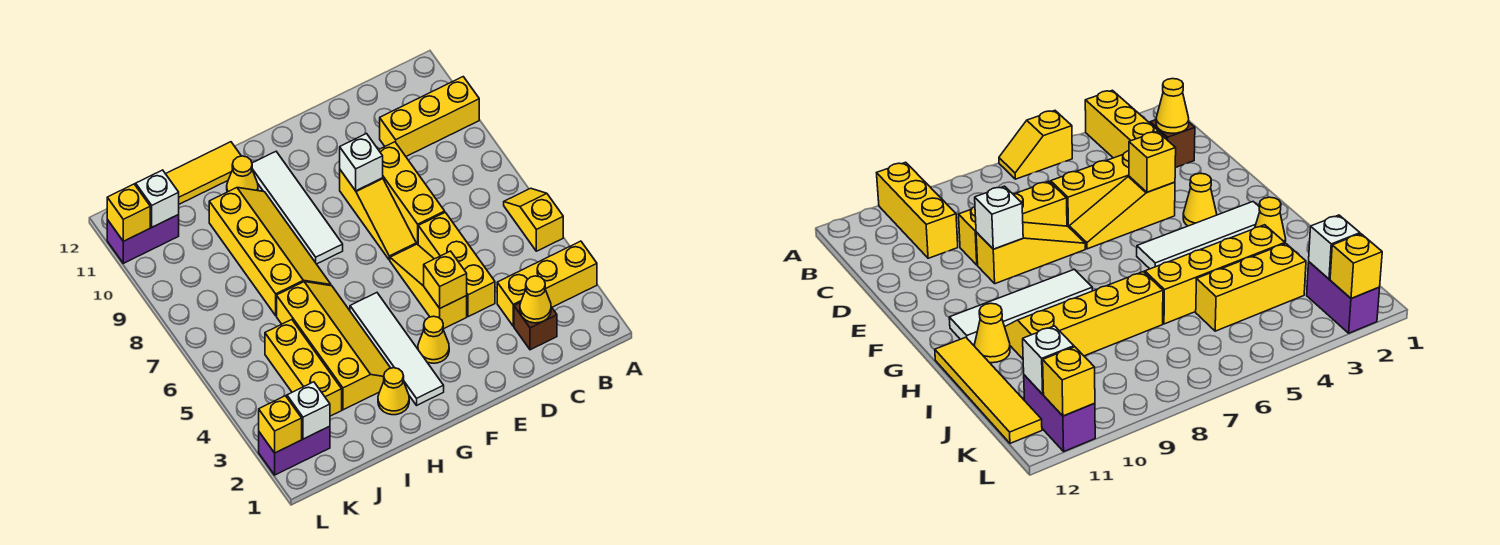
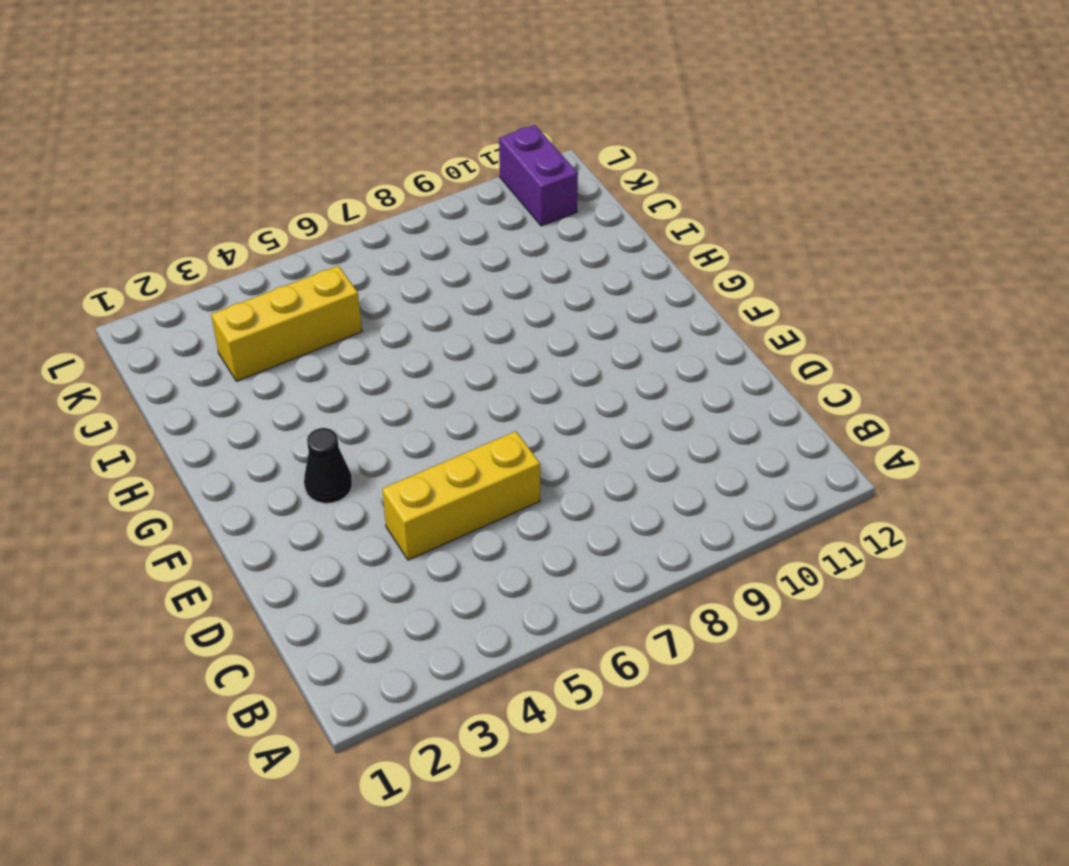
black 1x1 cone [304,428,352,503] -> yellow 1x1 cone [418,316,449,363]
none -> yellow 1x3 brick [497,241,597,326]
none -> yellow 1x2 slope [504,188,563,251]
none -> yellow 1x3 brick [380,77,479,156]

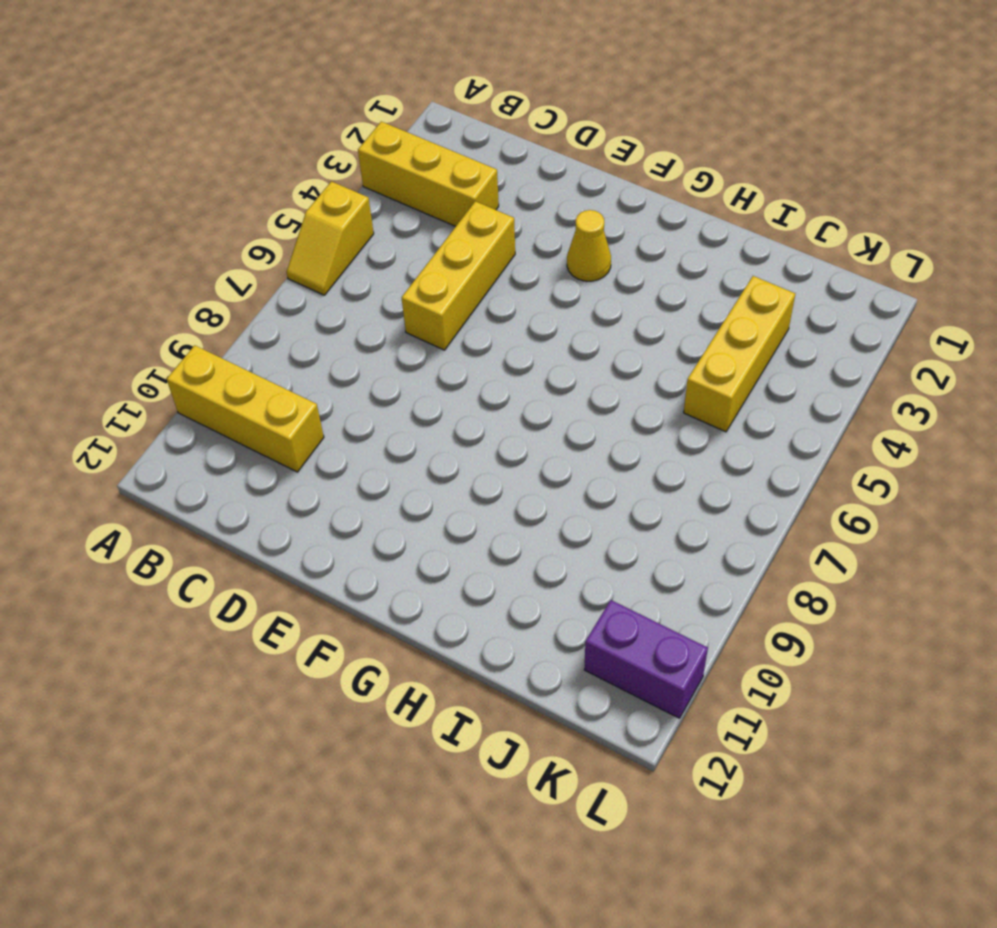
none -> brown 1x1 brick [514,302,557,350]
none -> yellow 1x3 brick [379,142,445,244]
none -> yellow 1x3 slope [390,244,467,329]

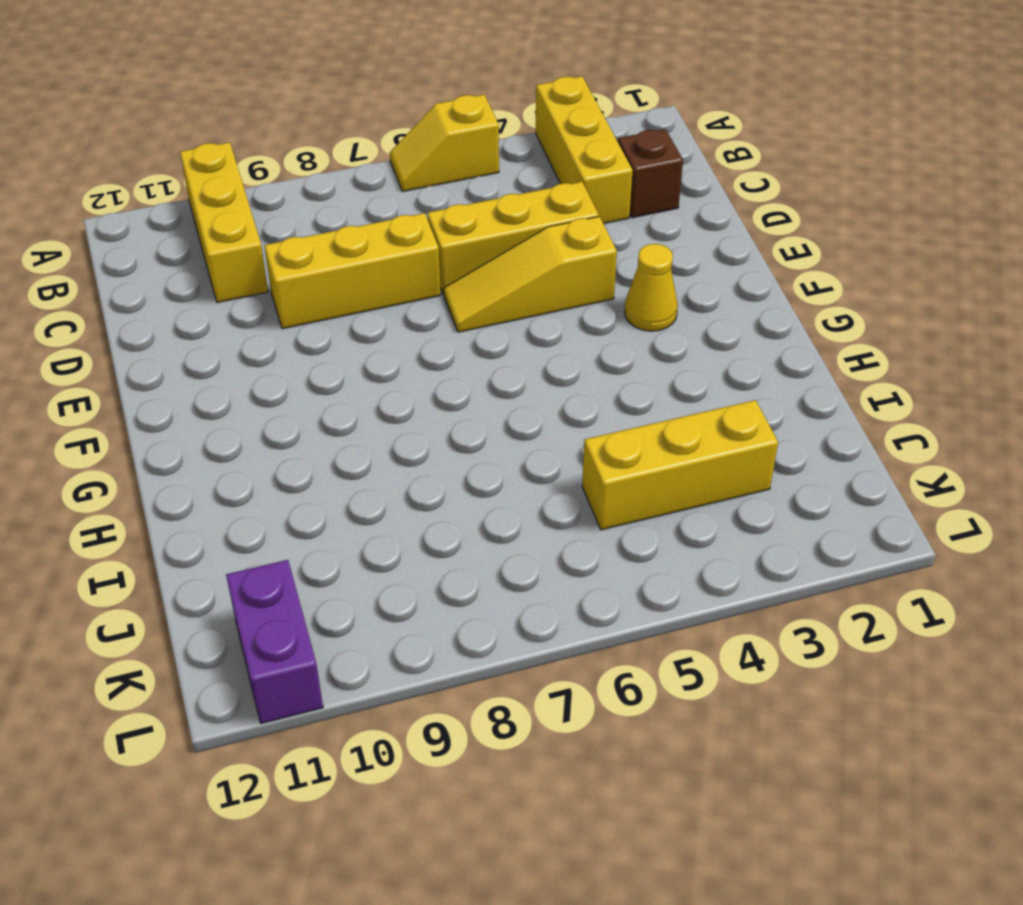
none -> yellow 1x3 slope [340,170,416,260]
none -> white 1x4 tile [350,293,444,405]
none -> white 1x4 tile [252,152,343,264]

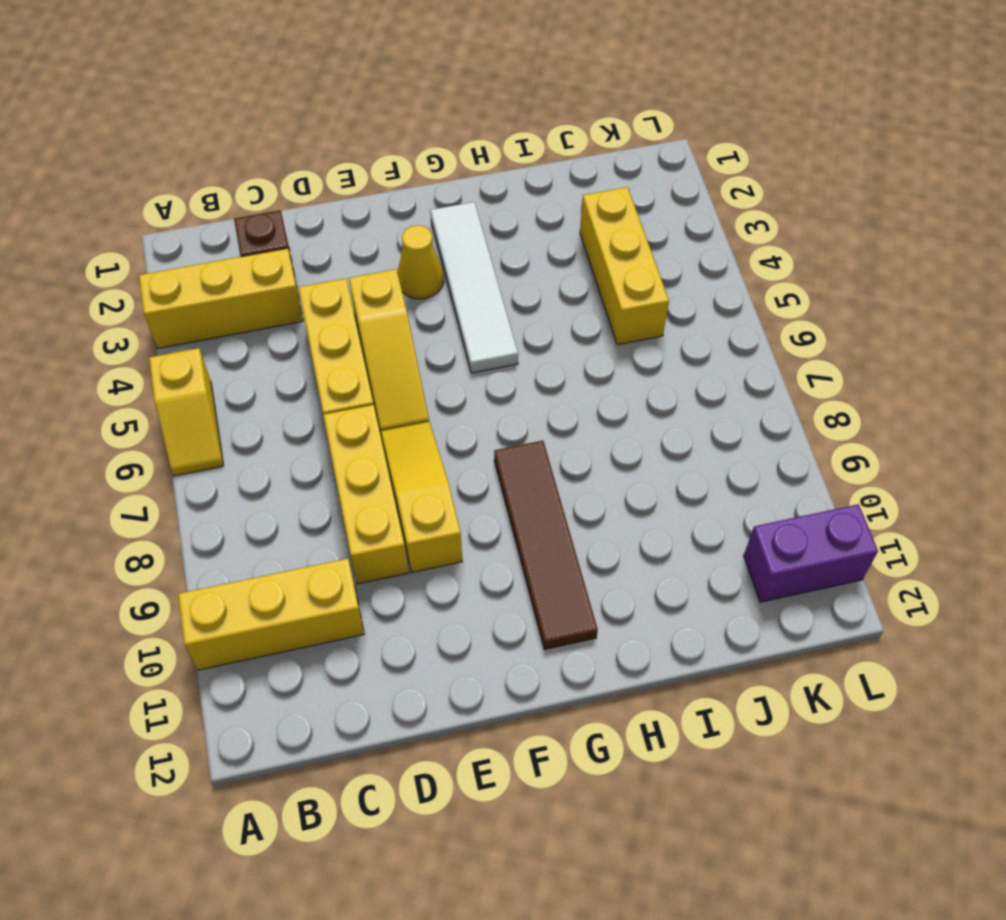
brown 1x4 tile [494,441,598,649] -> white 1x4 tile [252,152,343,264]
none -> yellow 1x1 cone [378,368,409,415]
none -> yellow 2x4 slope [277,282,390,410]
none -> yellow 2x4 slope [209,188,331,316]

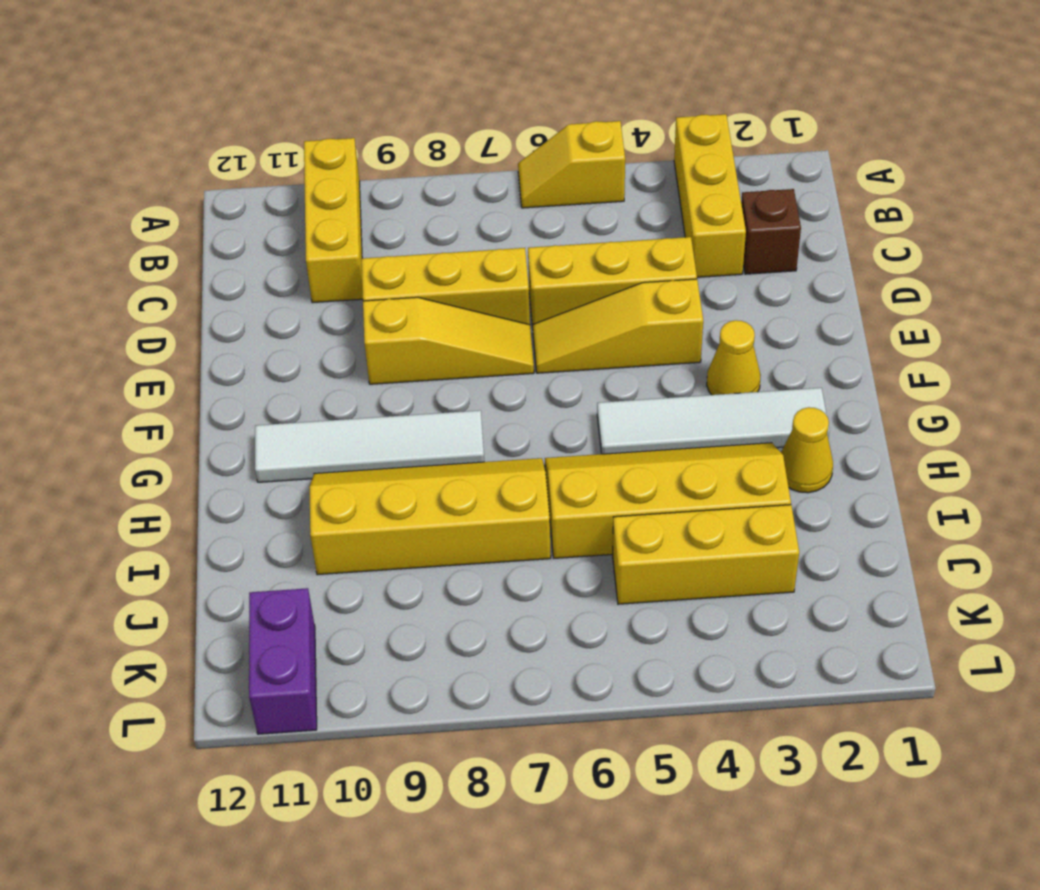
none -> yellow 1x1 cone [227,156,258,192]
none -> yellow 1x4 tile [166,142,241,204]
none -> purple 1x2 brick [259,426,330,475]

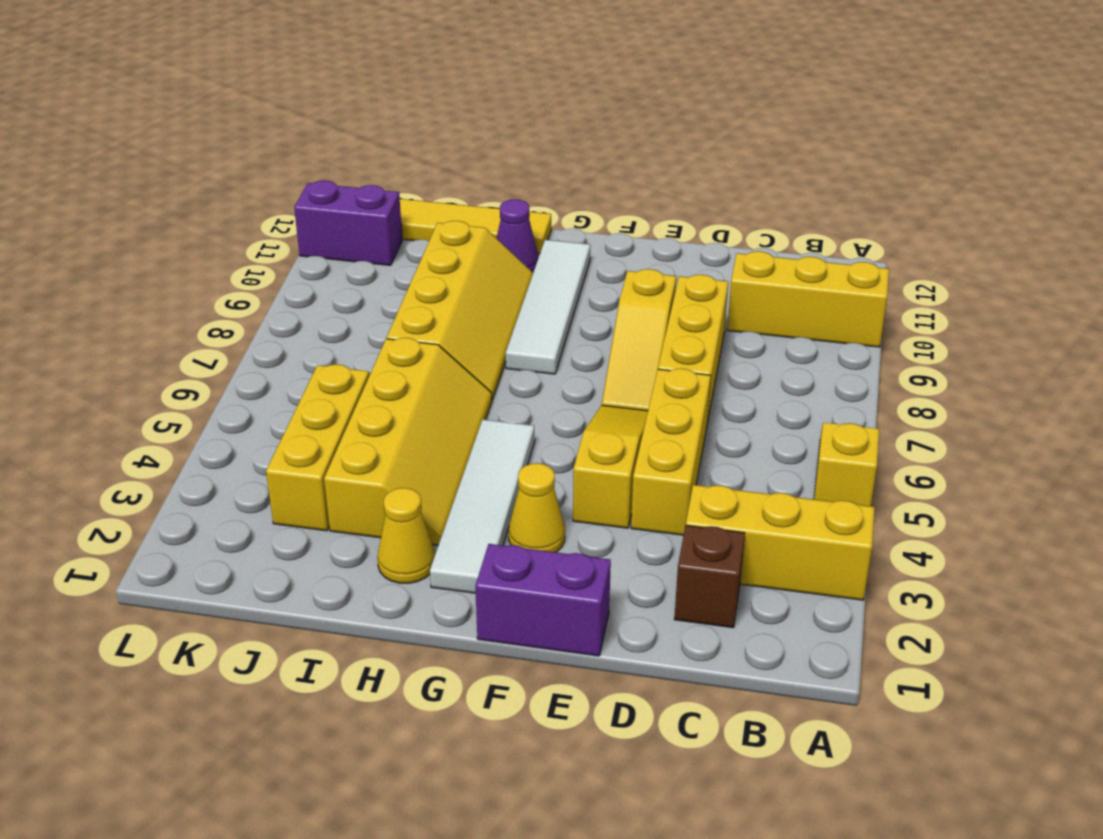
purple 1x2 brick [475,544,611,656] -> purple 1x2 brick moved to [259,426,330,475]
purple 1x1 cone [497,199,538,272] -> yellow 1x1 cone [227,156,258,192]
none -> yellow 1x1 cone [520,276,551,323]
none -> yellow 1x1 brick [424,251,467,308]
none -> white 1x1 brick [340,134,383,191]

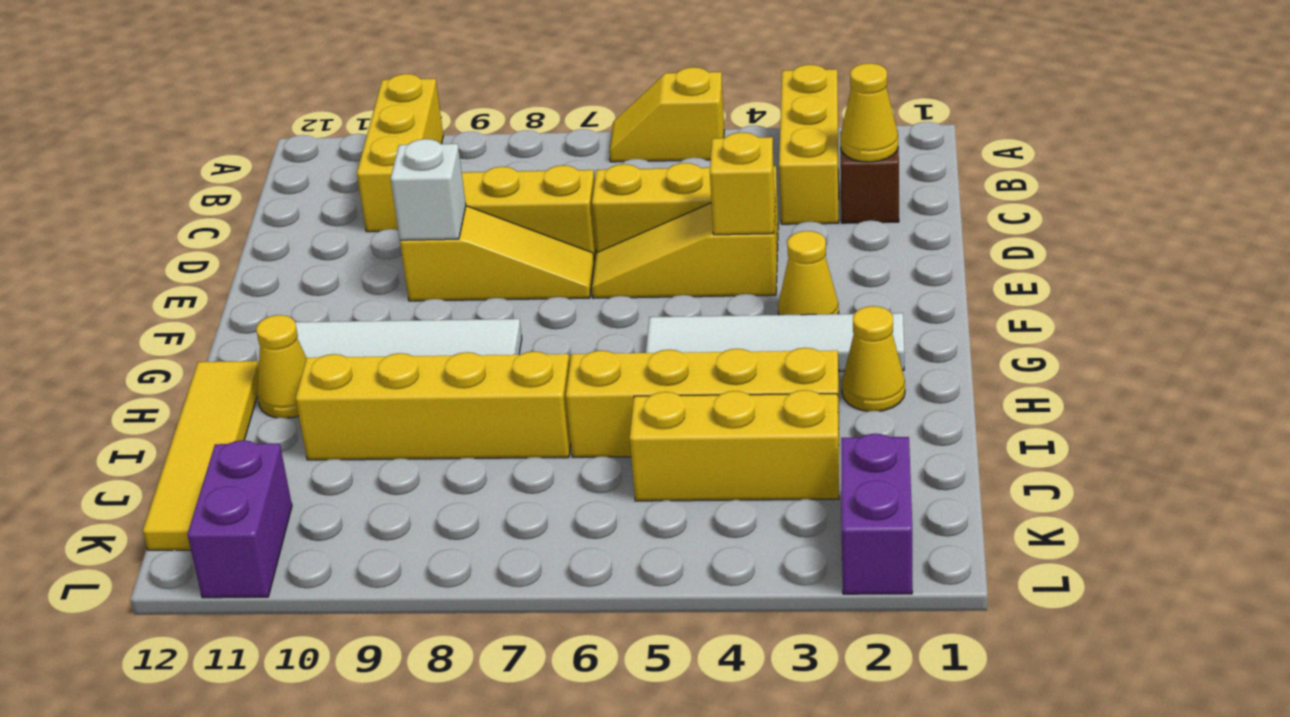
none -> white 1x1 brick [287,382,330,439]
none -> white 1x1 brick [136,170,179,227]
none -> yellow 1x1 brick [259,396,302,453]

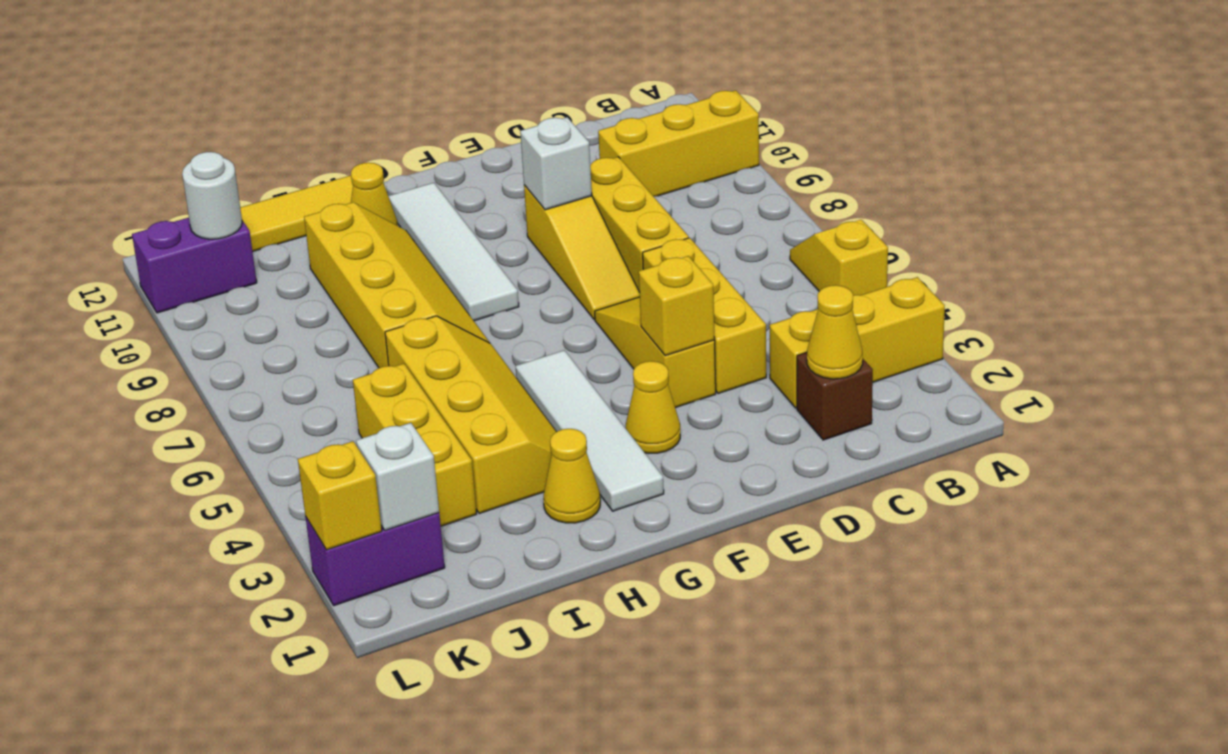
white 1x1 round brick [182,152,242,239] -> white 1x1 brick [136,170,179,227]
none -> yellow 1x1 brick [107,184,150,241]

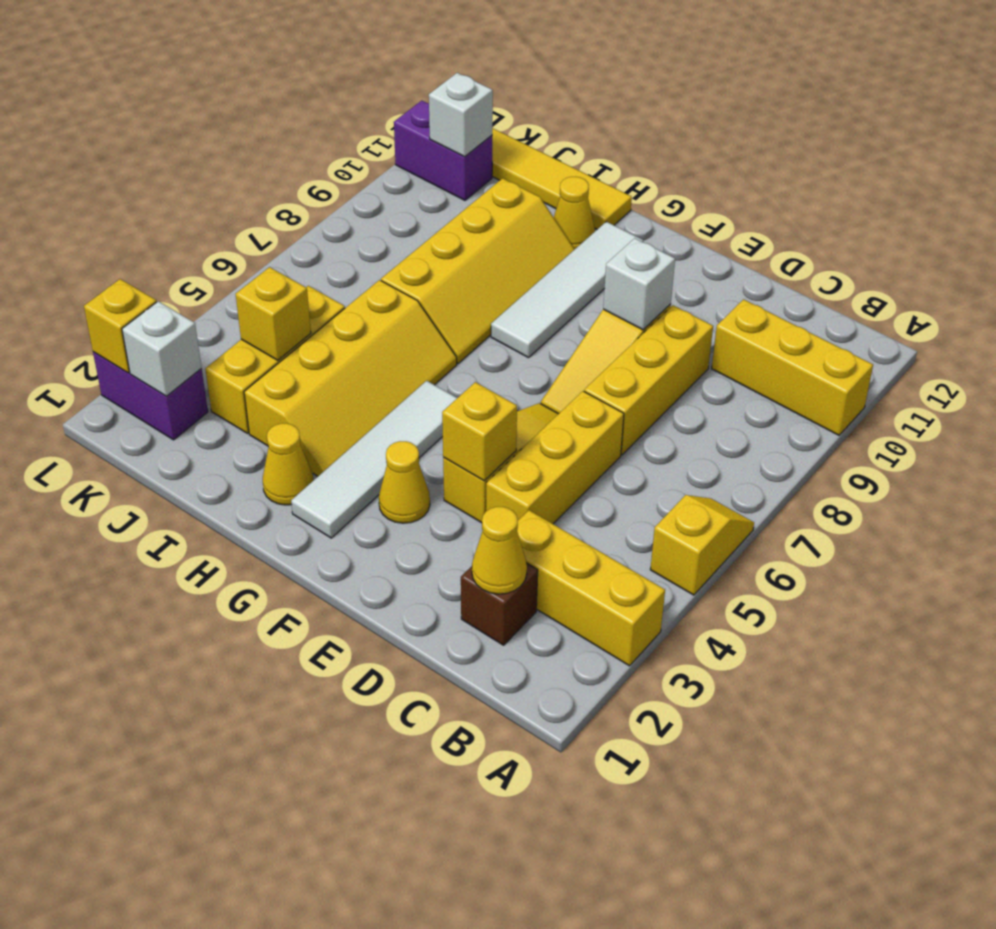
yellow 1x1 brick [236,267,311,360] -> yellow 1x1 brick moved to [107,184,150,241]

